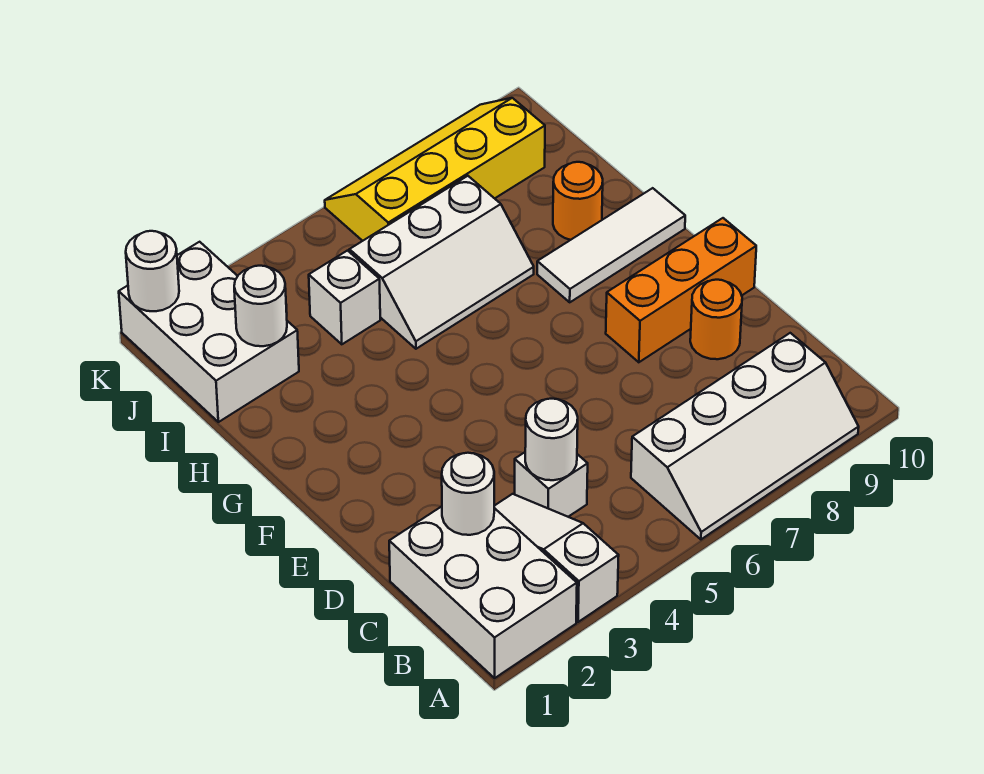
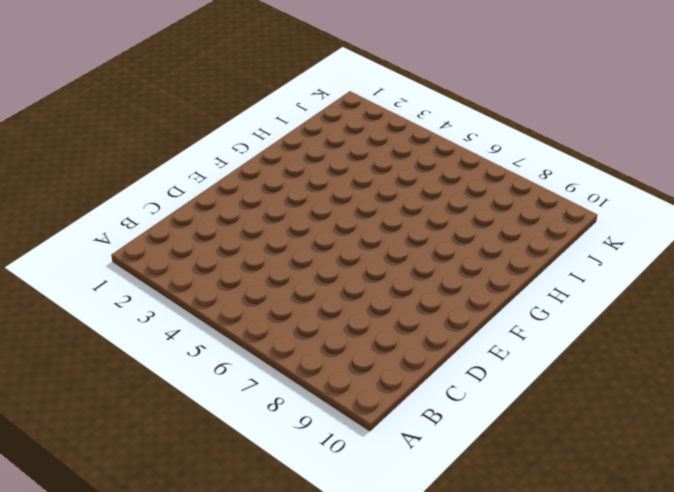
none -> white 2x3 brick [389,506,577,678]
none -> white 1x3 slope [494,494,619,622]
none -> white 2x4 slope [631,333,859,539]

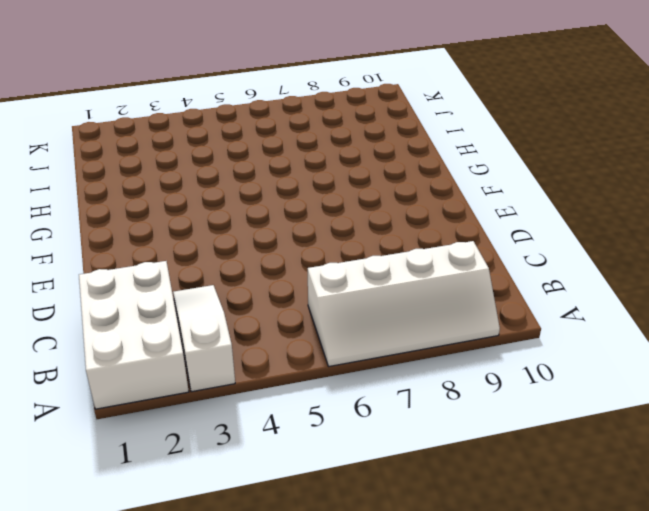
none -> white 1x1 brick [515,452,588,517]
none -> orange 1x1 round brick [690,280,742,359]
none -> orange 1x3 brick [606,218,756,362]

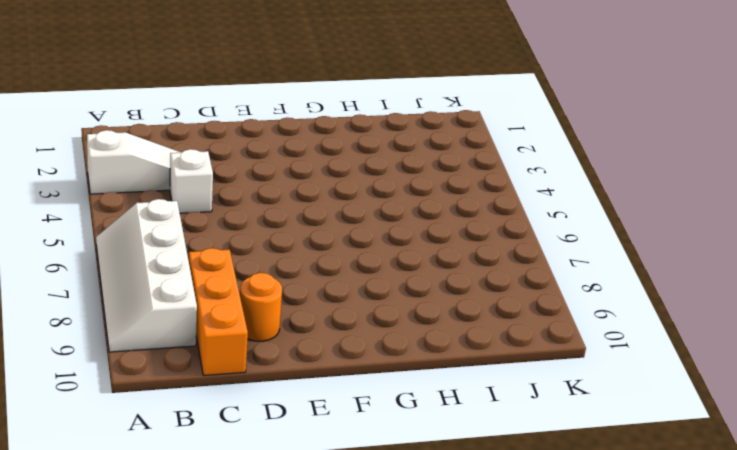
orange 1x3 brick [189,248,248,375] -> orange 1x3 brick moved to [606,218,756,362]
none -> white 2x3 brick [389,506,577,678]
none -> white 1x3 tile [537,188,685,302]
none -> white 2x3 slope [349,176,534,349]

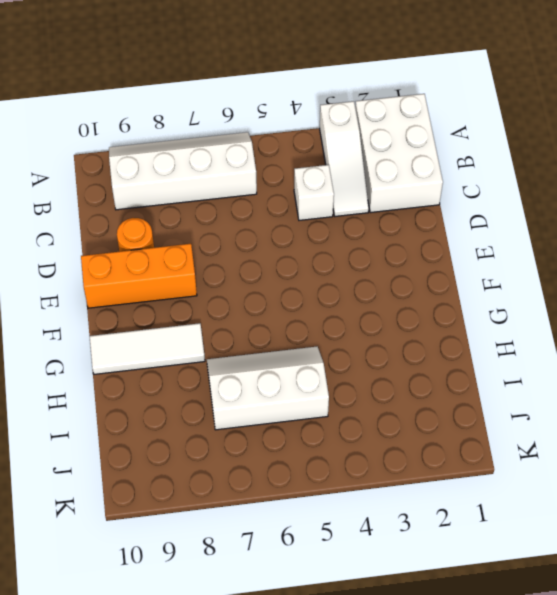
none -> orange 1x1 round brick [553,162,603,240]
none -> white 2x3 brick [119,242,299,422]
none -> white 1x1 brick [309,251,380,344]

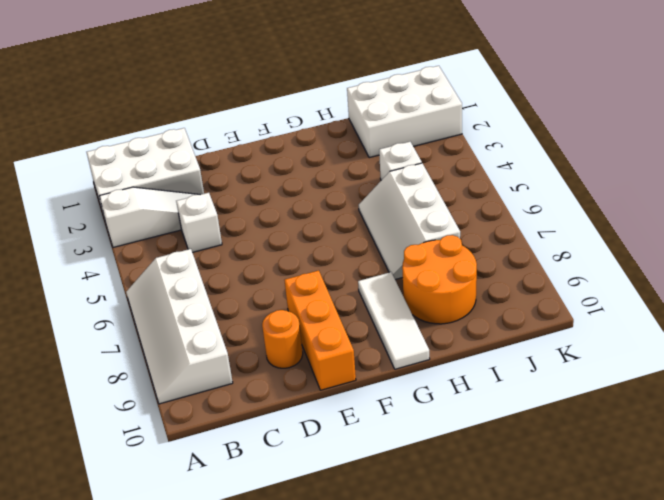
orange 2x2 round brick [402,235,477,324] -> orange 1x1 round brick [553,162,603,240]
none -> yellow 2x4 slope [325,98,545,241]
none -> white 1x1 round brick [442,453,494,535]
none -> white 1x1 round brick [525,399,578,480]

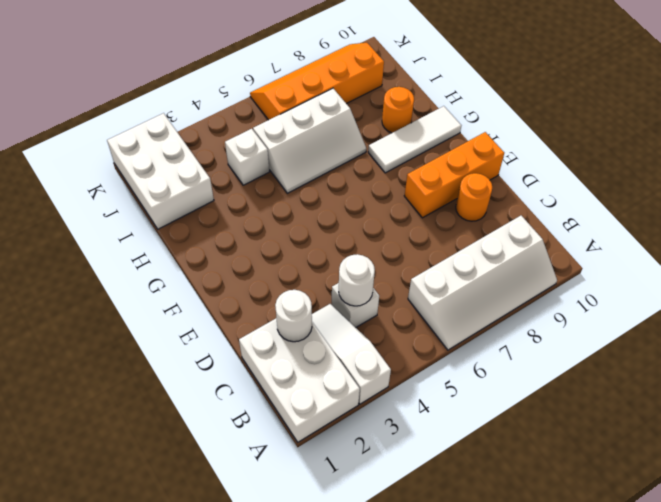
orange 2x4 slope [250,43,384,120] -> yellow 2x4 slope [325,98,545,241]
none -> white 1x1 round brick [234,266,287,346]
none -> white 1x1 round brick [126,231,179,311]

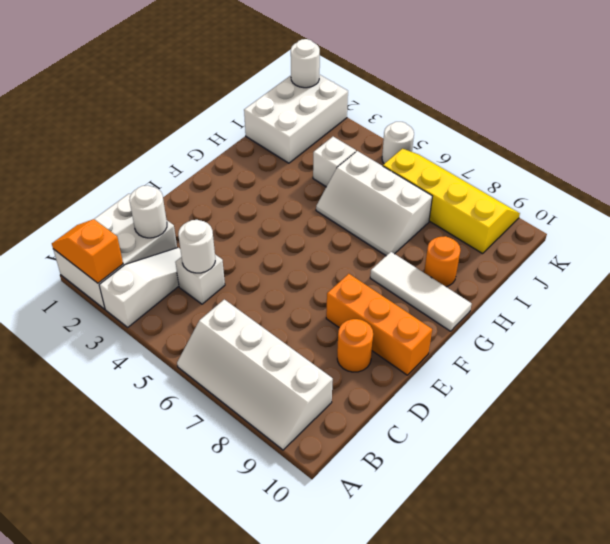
orange 1x2 slope [52,219,123,283] -> none
white 1x1 round brick [382,122,414,164] -> white 1x1 round brick moved to [234,266,287,346]

